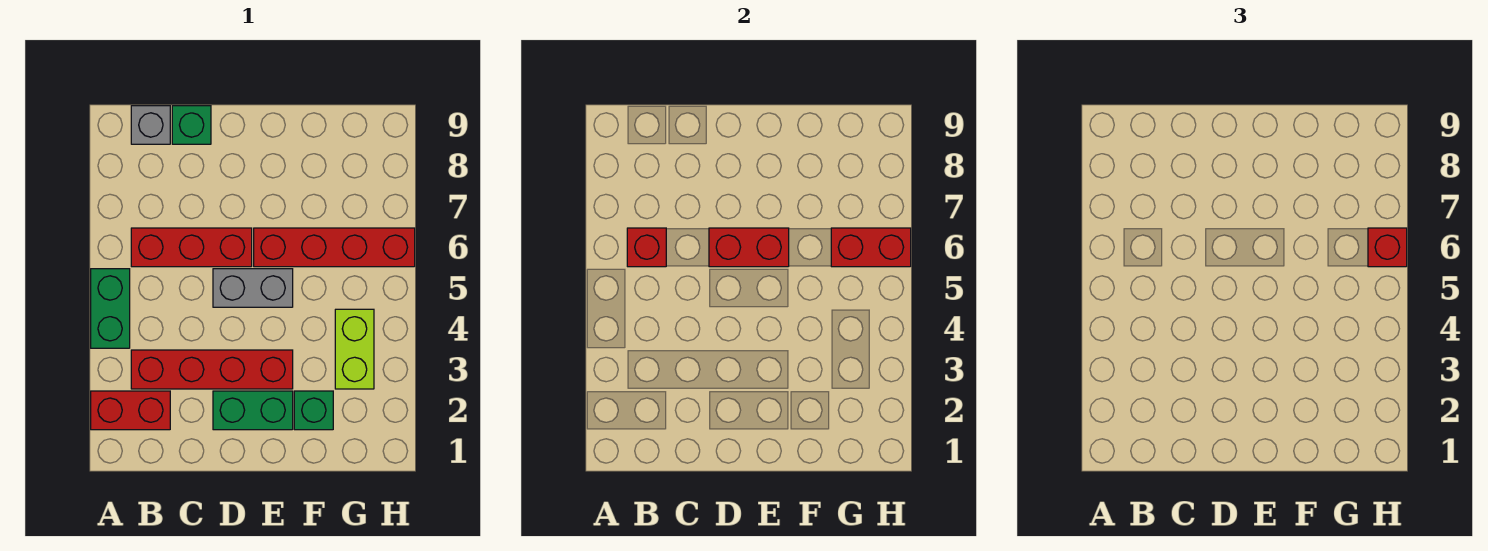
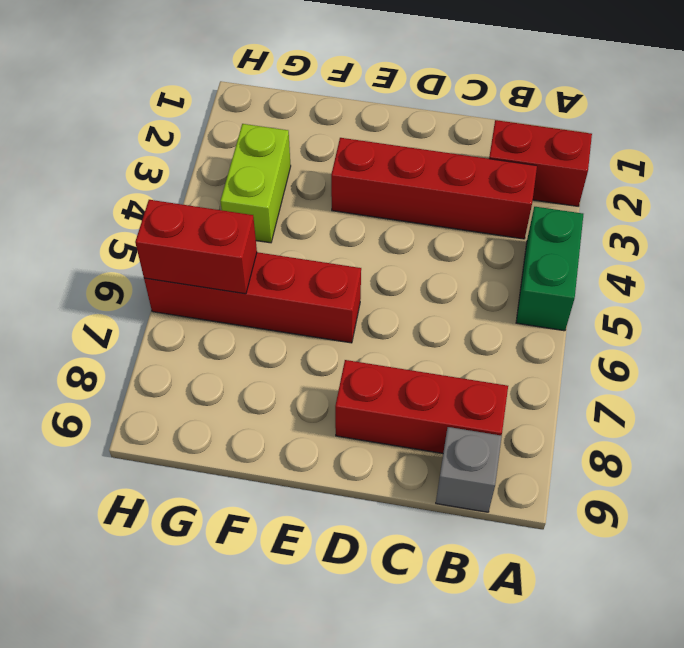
red 1x3 brick [335,360,508,453] -> red 1x3 brick moved to [131,228,252,267]
none -> green 1x1 brick [172,106,211,144]
none -> green 1x2 brick [213,391,293,430]
none -> grey 1x2 brick [213,269,293,307]

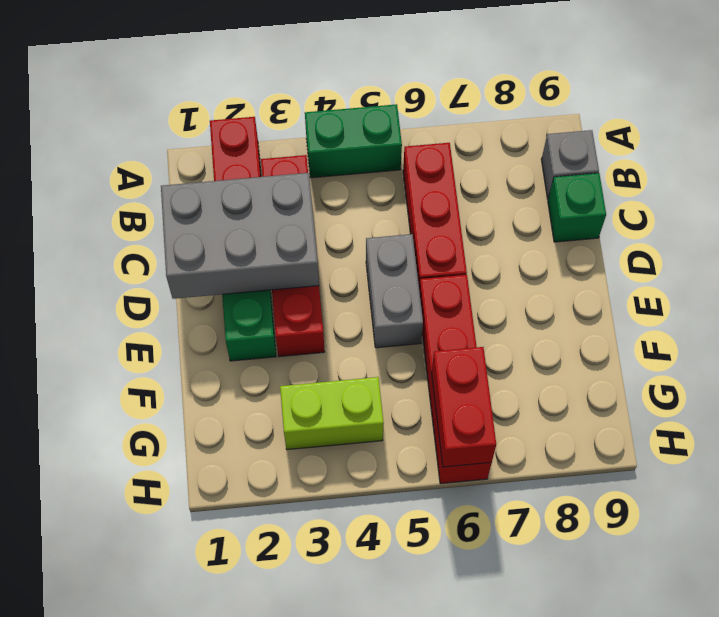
grey 2x3 brick [161,173,319,299] -> none
none -> green 1x1 brick [294,391,333,430]
none -> red 1x1 brick [627,228,666,267]
none -> red 1x2 brick [709,228,789,267]

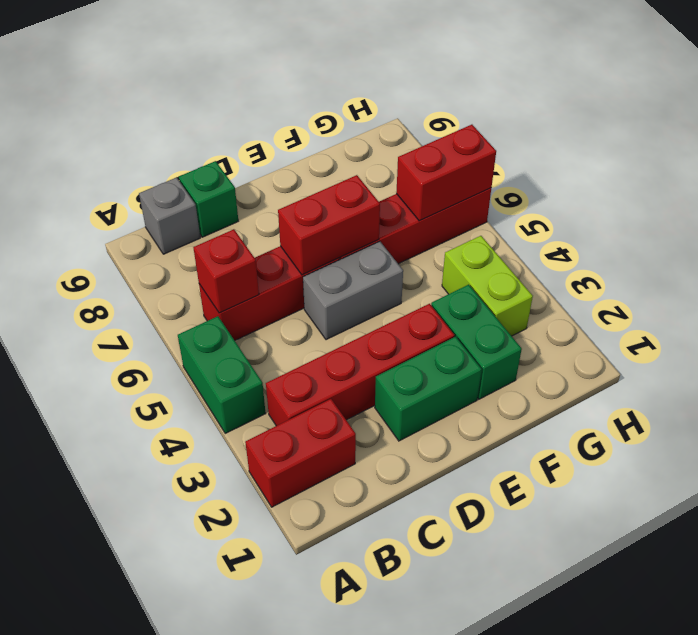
green 1x2 brick [431,285,522,399] -> green 1x1 brick [294,391,333,430]
none -> red 1x1 brick [1368,228,1407,267]

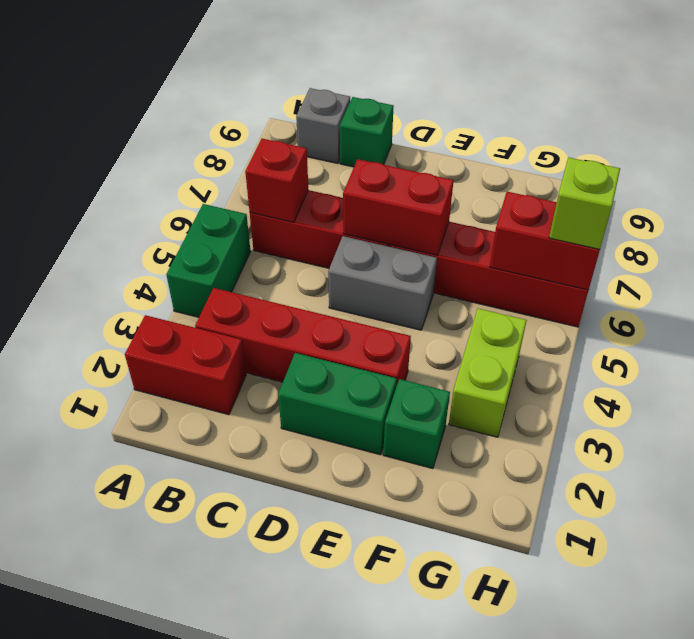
lime 1x1 brick [549,157,620,249] -> red 1x1 brick [1368,228,1407,267]

